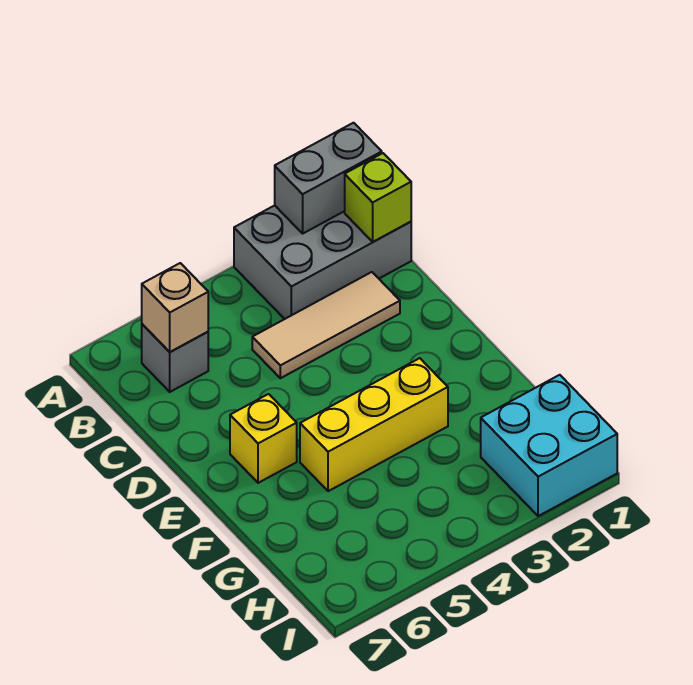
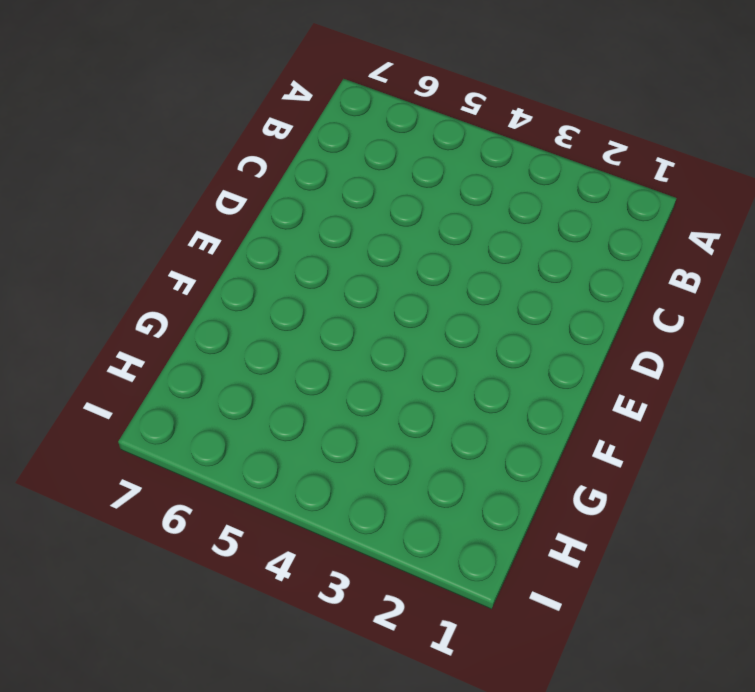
none -> grey 2x3 brick [234,205,411,319]
none -> grey 1x1 brick [142,324,208,392]

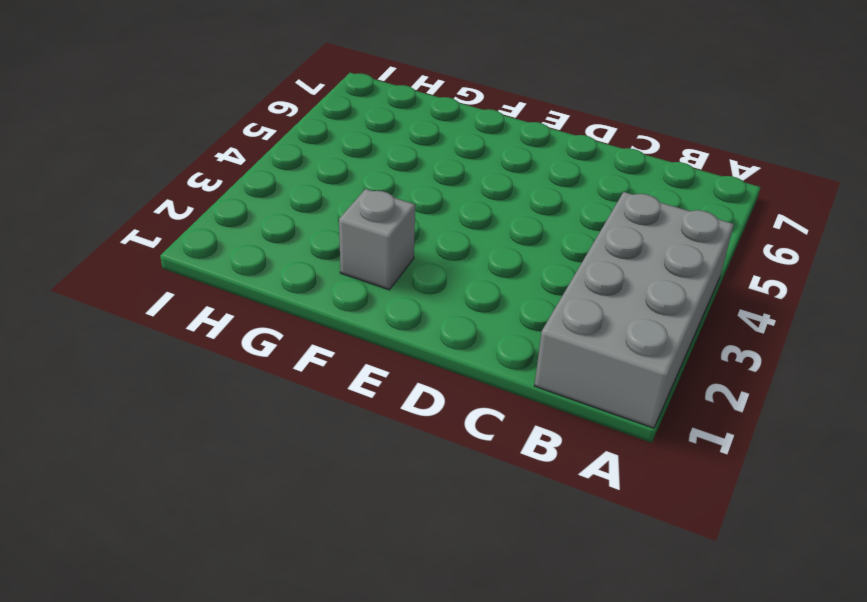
grey 2x4 brick [534,192,734,428] -> grey 2x3 brick [234,205,411,319]
grey 1x1 brick [339,189,415,290] -> grey 1x1 brick moved to [142,324,208,392]
none -> tan 1x3 tile [252,272,400,378]
none -> yellow 1x1 brick [230,394,297,483]

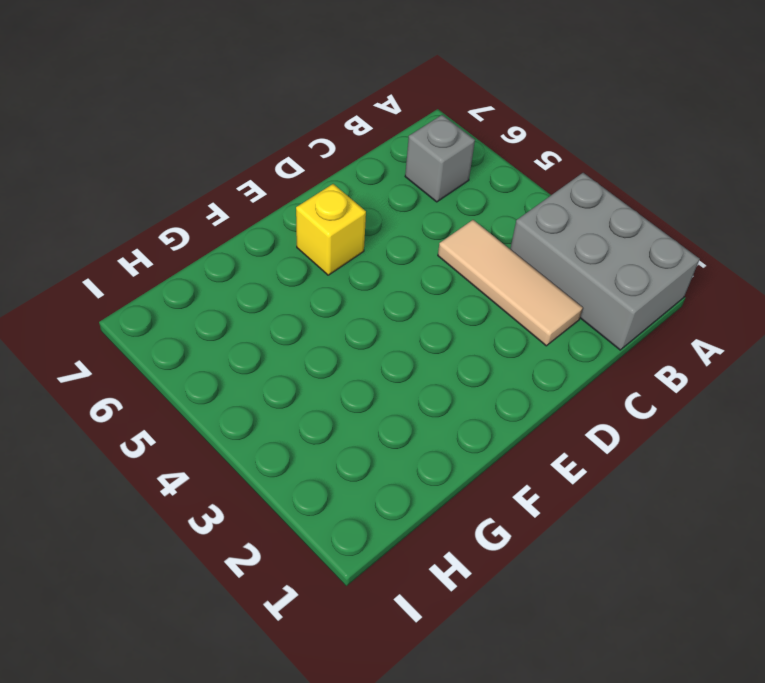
none -> yellow 1x3 brick [300,358,448,491]
none -> cyan 2x2 brick [481,375,617,516]

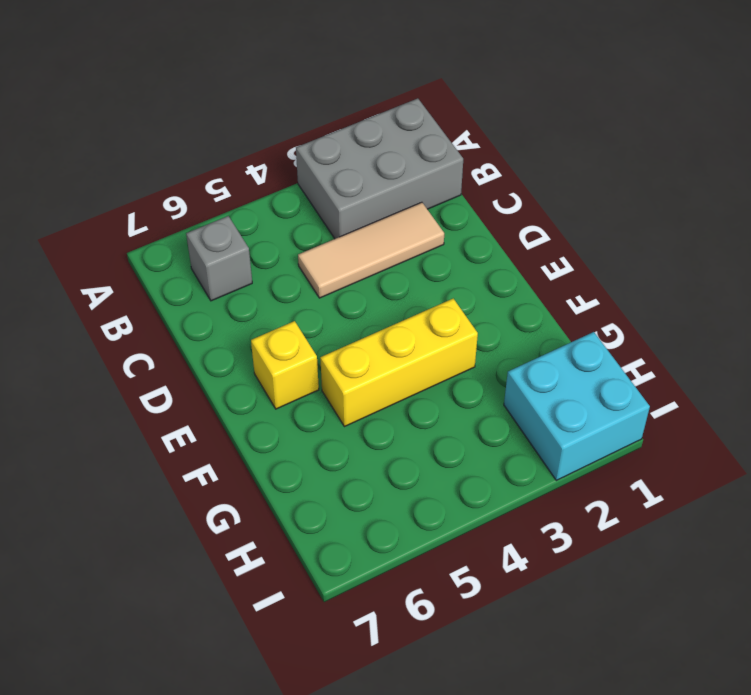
none -> grey 1x2 brick [275,123,382,233]
none -> lime 1x1 brick [345,153,411,242]

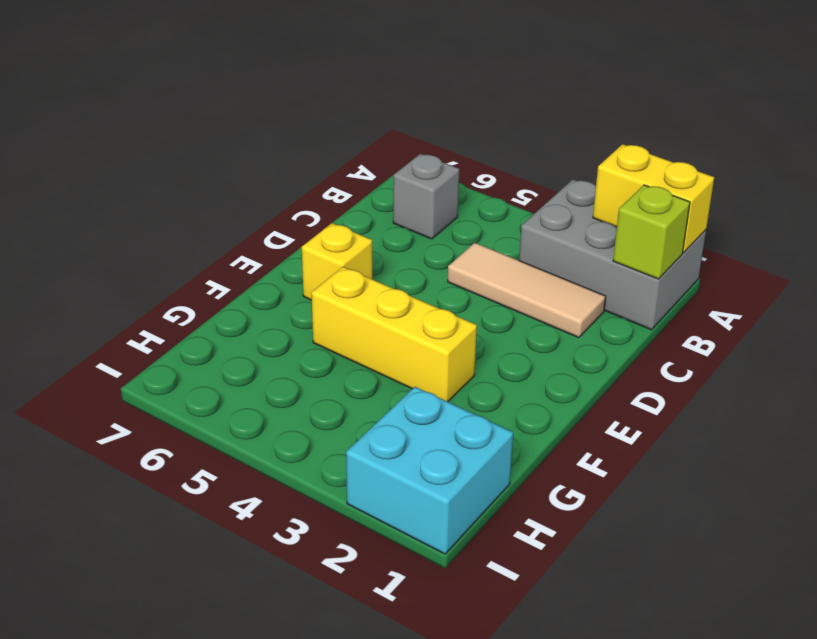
yellow 1x2 brick [593,144,714,253] -> grey 1x2 brick [275,123,382,233]
none -> tan 1x1 brick [142,263,208,352]

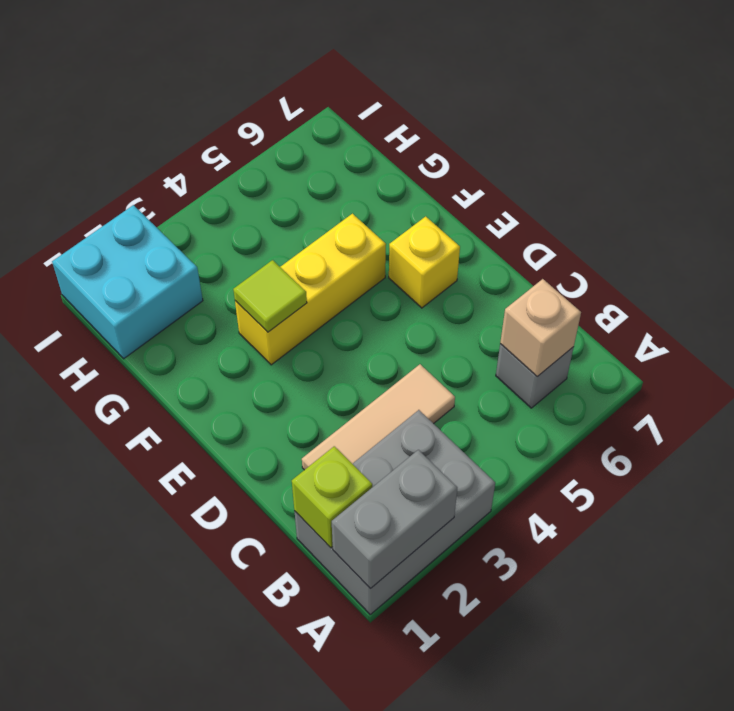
lime 1x1 tile [233,260,307,332] -> none

